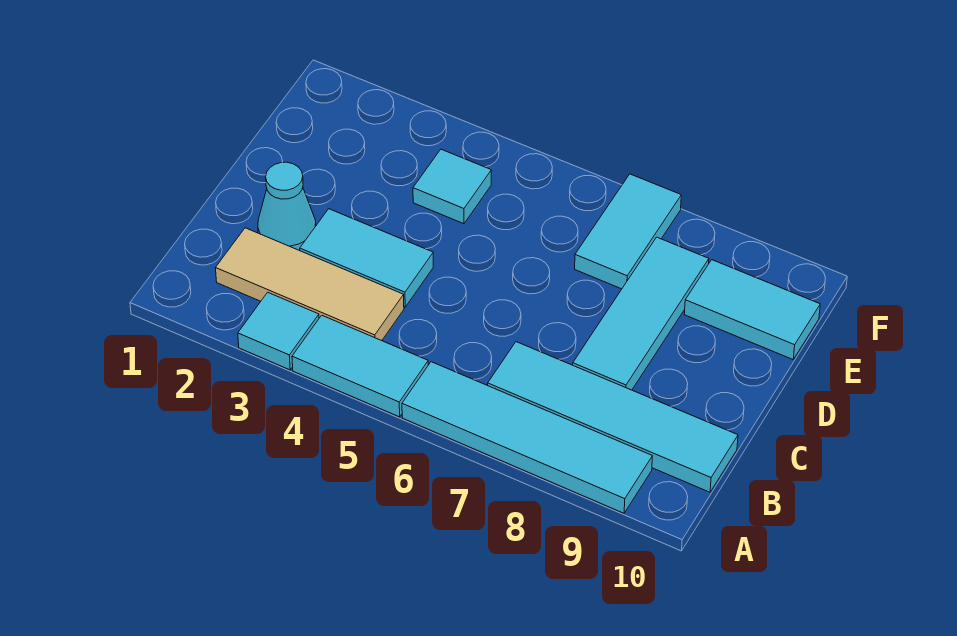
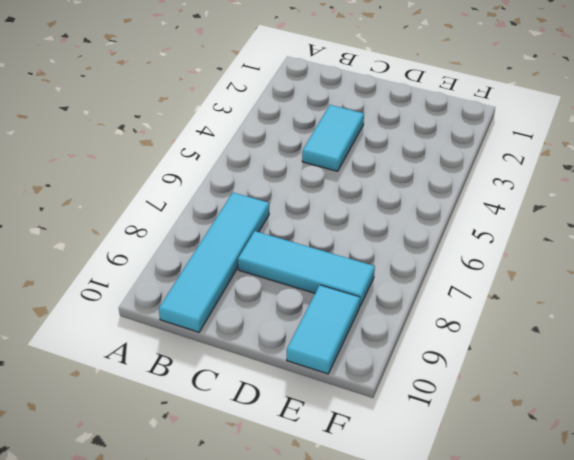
none -> cyan 1x1 tile [238,292,319,370]
none -> cyan 1x2 tile [292,315,428,417]

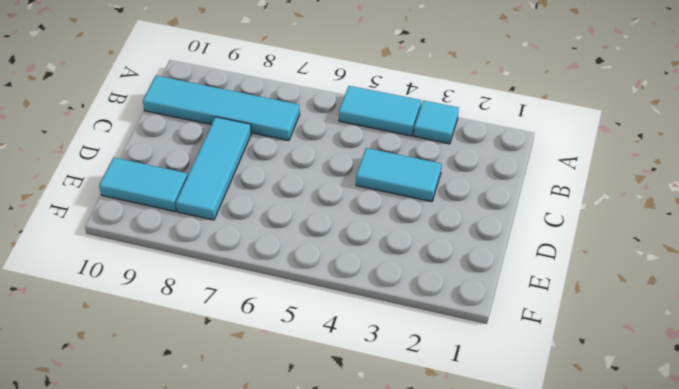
none -> cyan 1x4 tile [402,362,652,513]
none -> tan 1x3 tile [216,228,404,341]

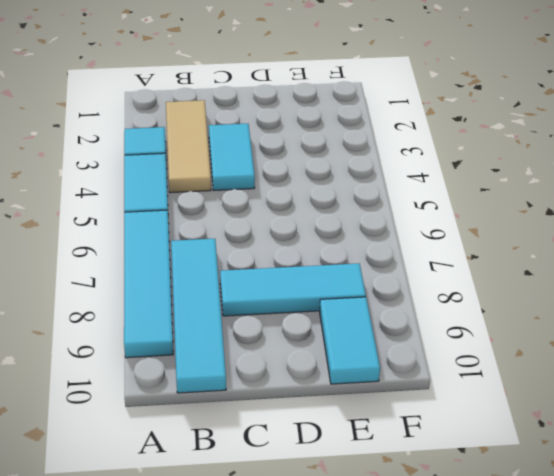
none -> cyan 1x1 cone [258,162,316,251]
none -> cyan 1x1 tile [413,149,491,224]

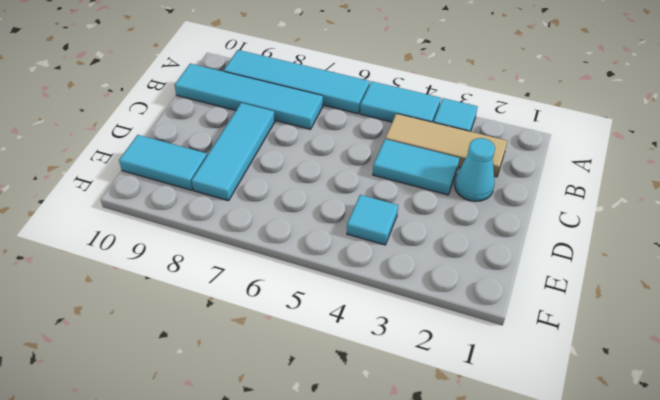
none -> cyan 1x2 tile [575,174,681,289]

